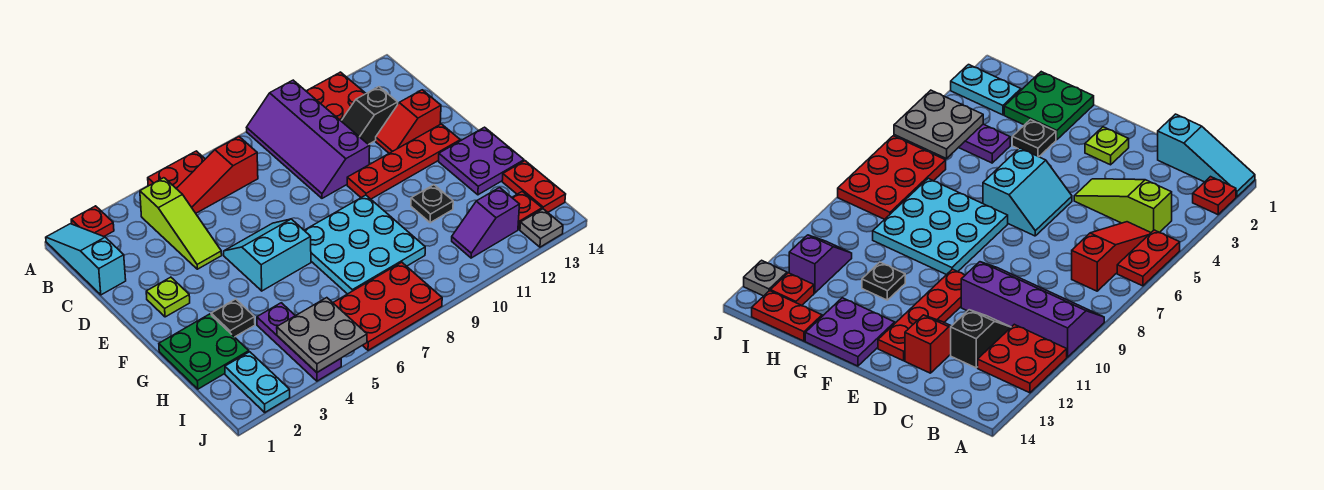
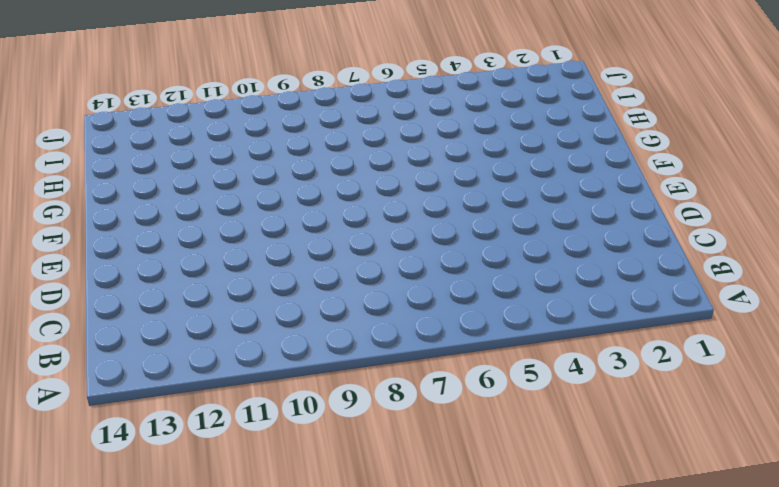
none -> cyan 1x3 slope [46,224,126,295]
none -> red 1x1 plate [71,206,114,236]
none -> red 1x2 plate [148,151,205,188]

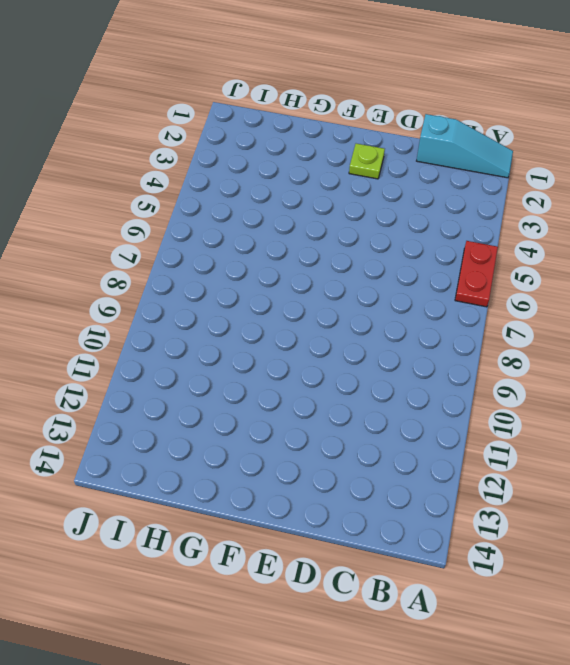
none -> red 1x1 plate [71,206,114,236]
none -> purple 2x4 slope [247,80,370,198]
none -> red 2x2 plate [306,72,366,121]

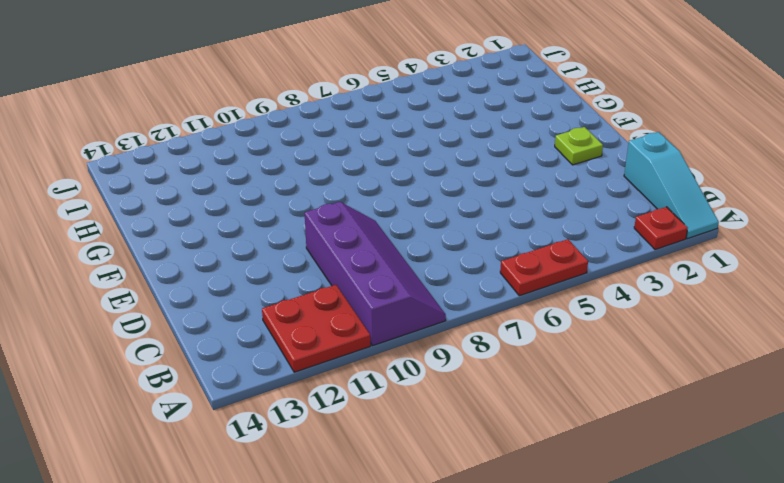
none -> lime 1x3 slope [140,178,222,269]
none -> red 1x3 slope [176,137,258,213]
none -> black 1x2 slope [341,87,398,145]

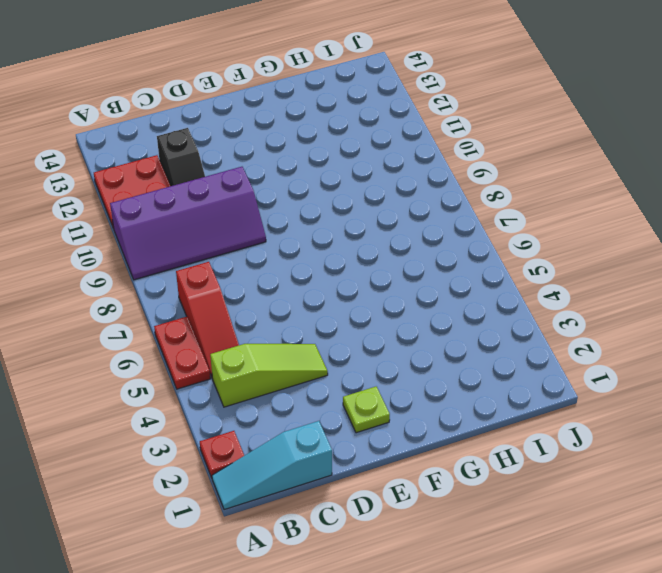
none -> red 1x2 slope [376,90,441,153]
none -> cyan 2x2 slope [224,219,311,291]
none -> red 1x4 plate [347,124,460,199]

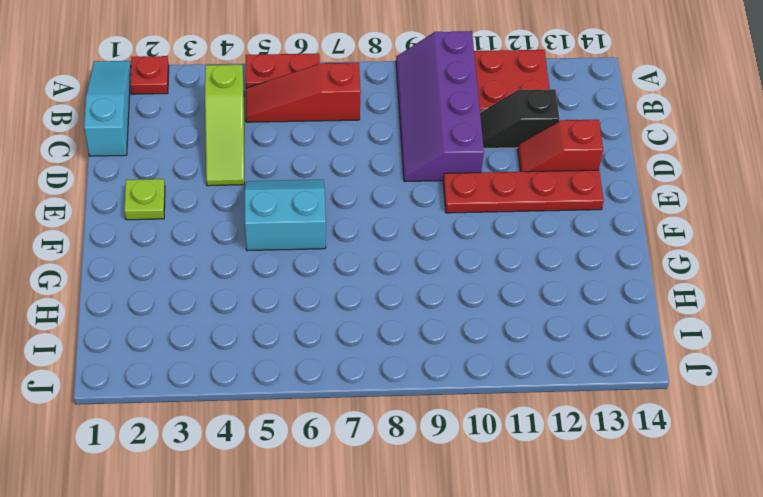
none -> cyan 3x3 plate [304,195,425,294]
none -> purple 2x2 plate [439,127,524,195]
none -> green 2x2 plate [159,314,249,389]

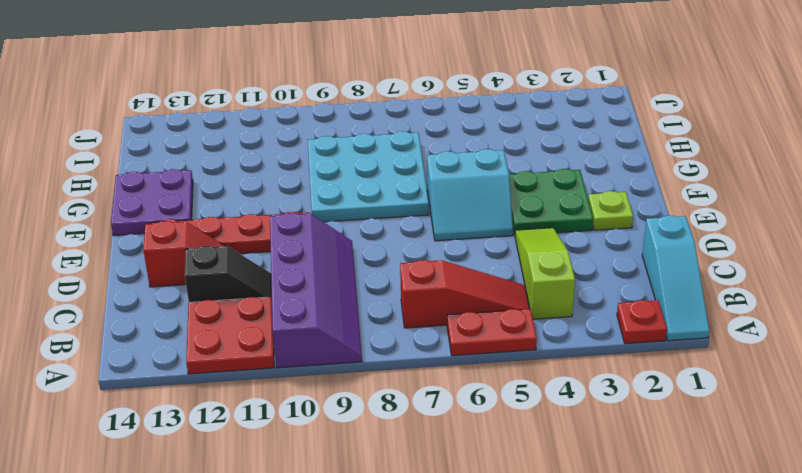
green 2x2 plate [509,169,593,234] -> green 2x2 plate moved to [159,314,249,389]
none -> black 1x1 plate [211,299,255,337]
none -> black 1x1 plate [411,185,453,223]
none -> purple 1x3 plate [257,303,341,381]

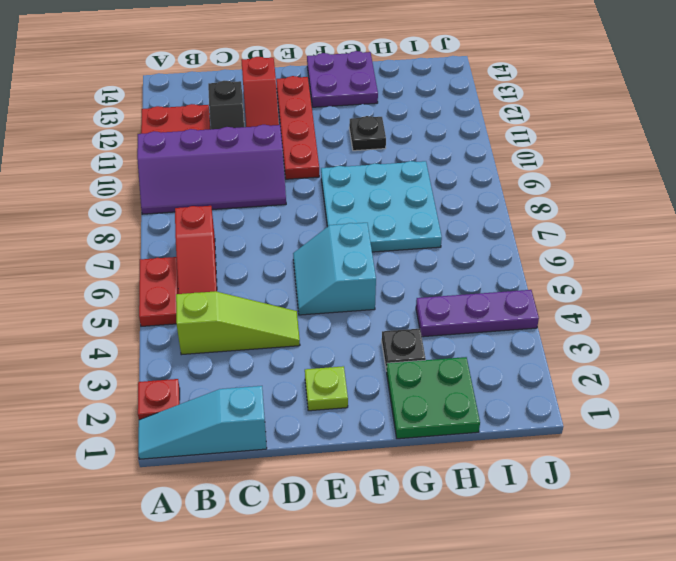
none -> red 1x2 plate [502,161,566,212]
none -> cyan 1x2 plate [225,352,290,412]
none -> red 2x3 plate [333,262,442,350]

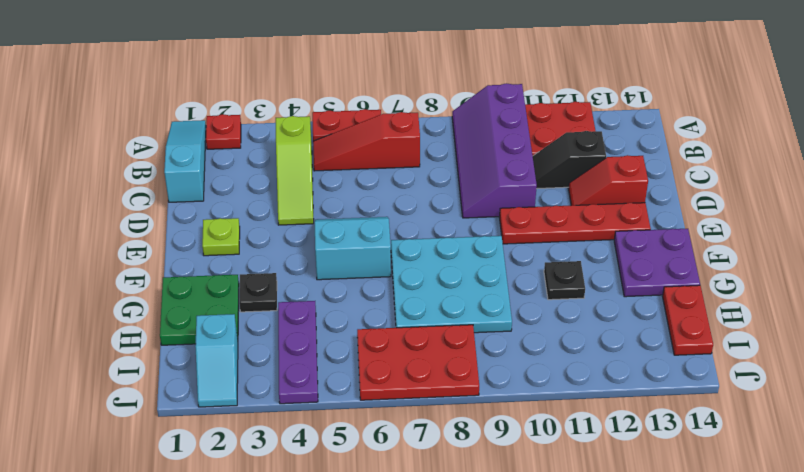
cyan 1x2 slope [195,314,238,407] -> cyan 1x2 plate [225,352,290,412]
none -> purple 1x2 slope [452,188,520,258]
none -> red 1x1 plate [512,191,542,229]
none -> grey 1x1 plate [520,209,563,247]

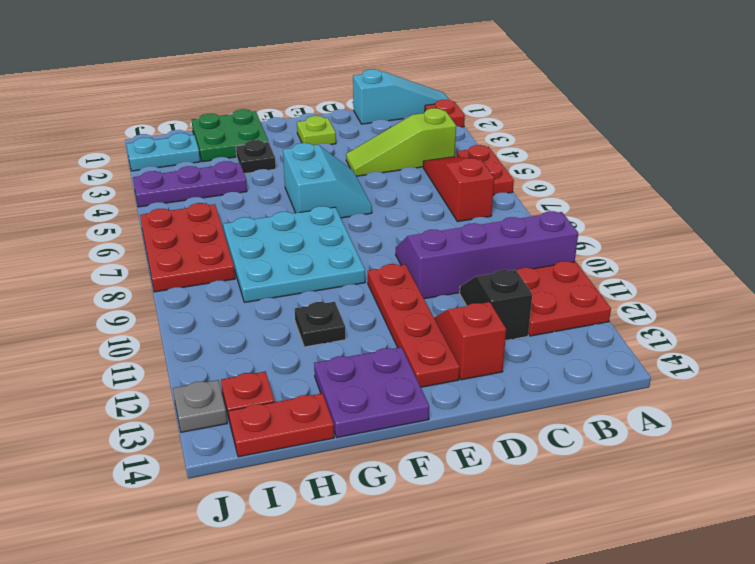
none -> purple 1x2 slope [452,188,520,258]
none -> grey 2x2 plate [277,298,367,372]

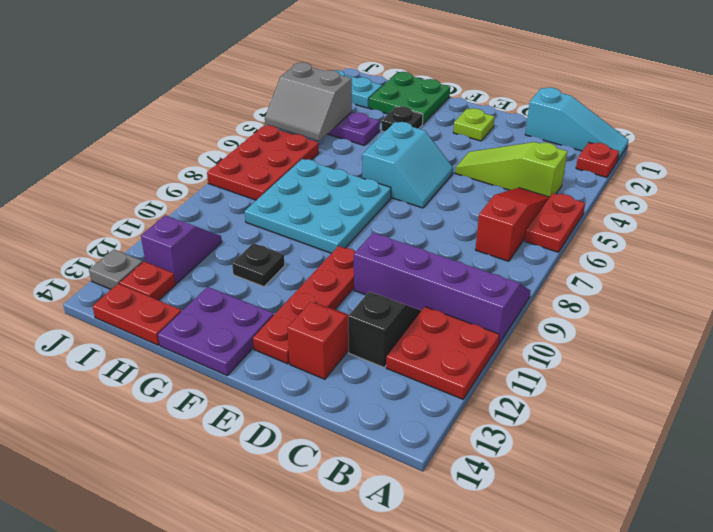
grey 2x2 slope [265,62,352,141] -> grey 2x2 plate [277,298,367,372]

